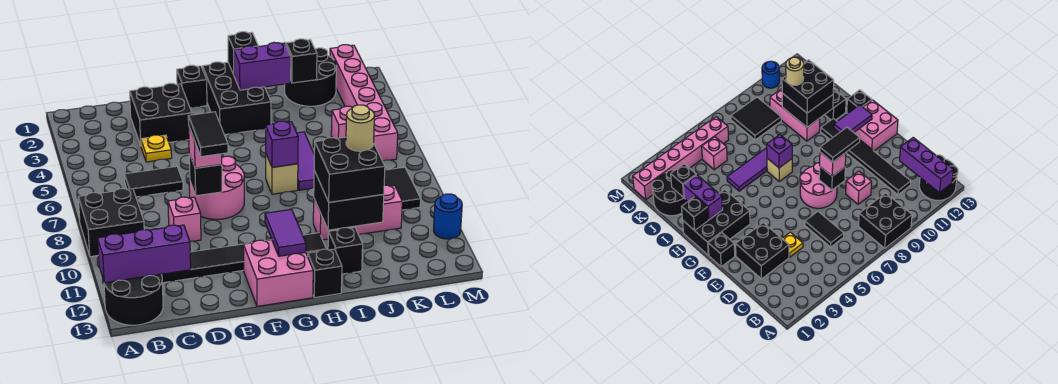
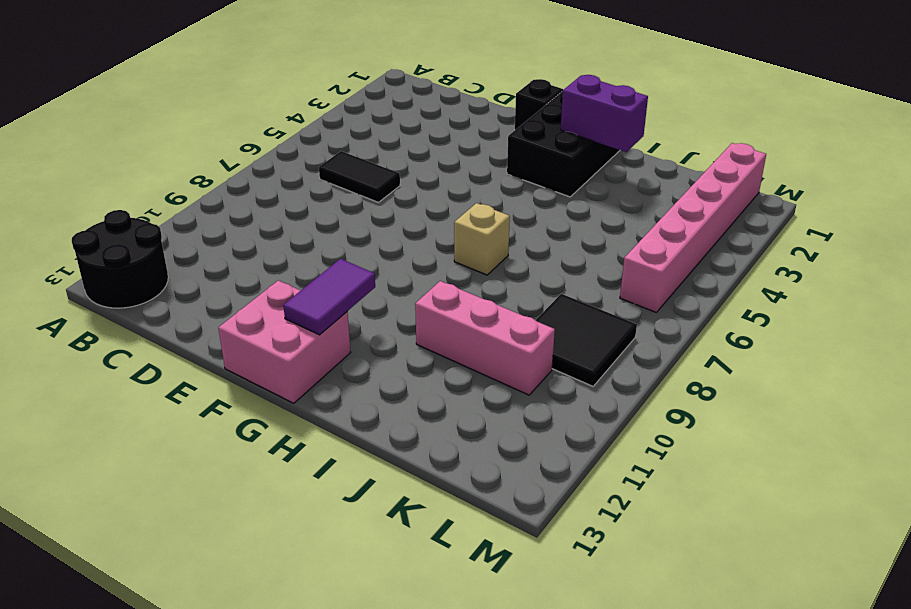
none -> black 2x2 brick [78,189,144,257]
none -> black 1x6 tile [161,233,326,283]
none -> black 2x2 brick [130,83,192,145]
none -> yellow 1x1 plate [141,135,172,162]

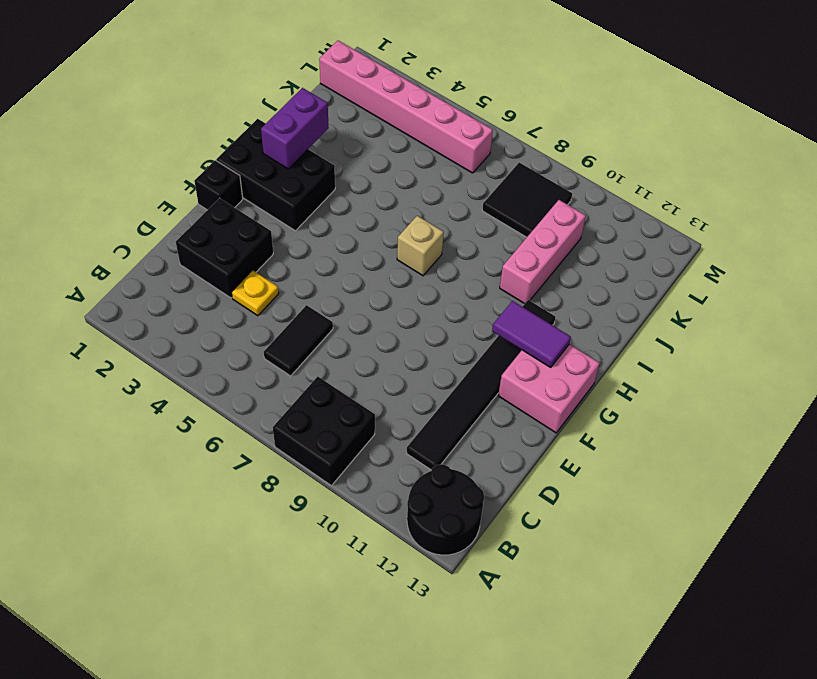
none -> pink 1x1 brick [168,197,201,241]
none -> pink 2x2 round brick [189,156,244,219]
none -> black 1x1 brick [308,249,342,298]
none -> purple 1x3 tile [297,132,314,190]

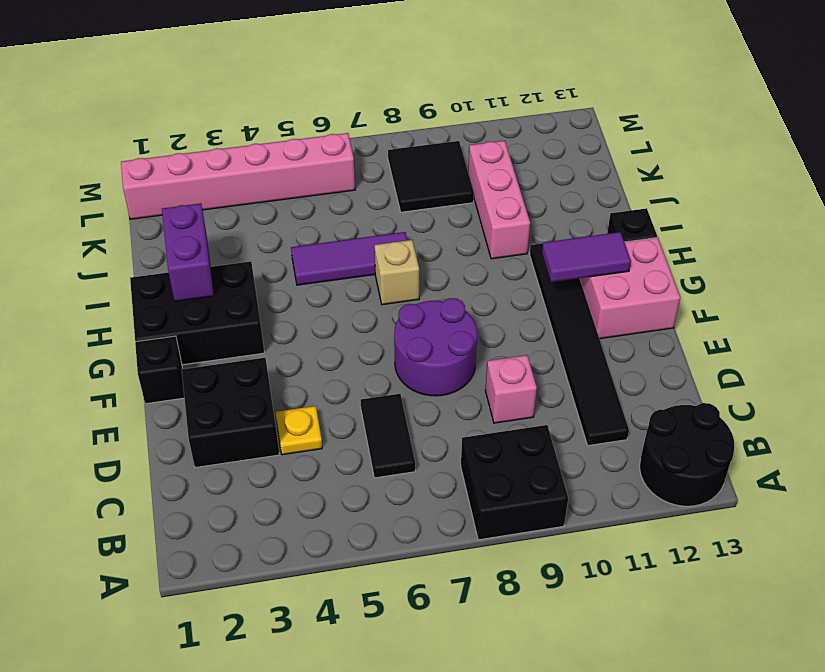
purple 2x2 round brick [394,298,477,396] -> pink 2x2 round brick [189,156,244,219]
none -> black 1x1 brick [328,227,363,274]
none -> black 2x2 round brick [285,48,336,106]
none -> pink 1x1 brick [331,106,353,138]
none -> blue 1x1 round brick [434,194,462,239]

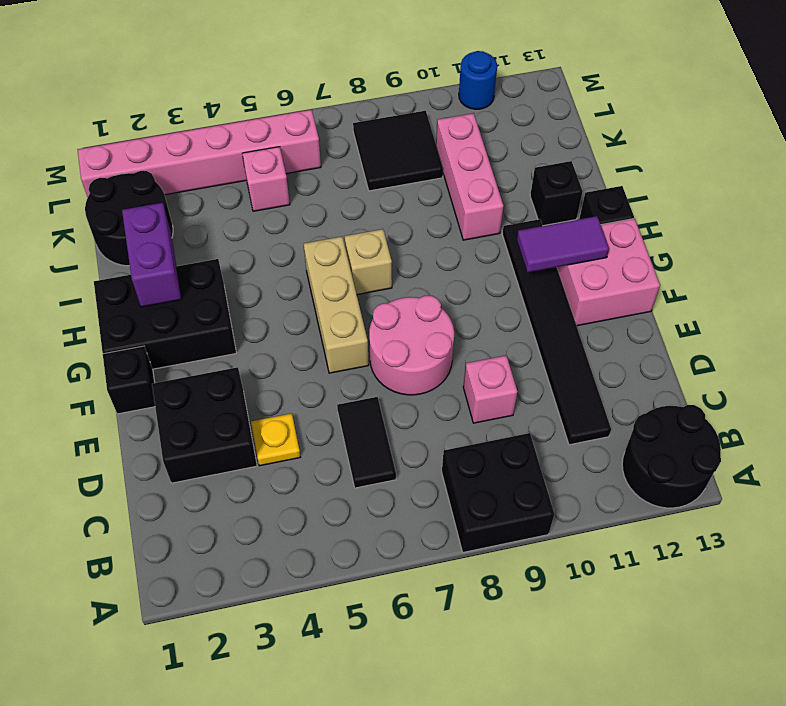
tan 1x3 brick [304,237,369,373] -> none
none -> purple 1x3 tile [297,132,314,190]
none -> purple 1x3 brick [98,225,191,283]
none -> black 1x1 brick [189,154,222,196]
none -> black 1x1 brick [228,32,258,75]

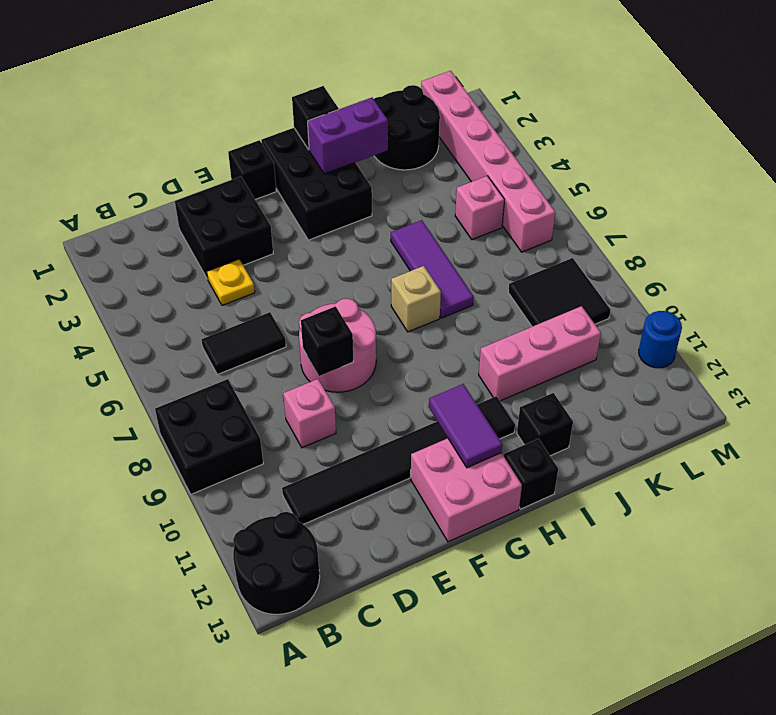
none -> purple 1x3 brick [98,225,191,283]
none -> purple 1x1 brick [266,121,298,167]
none -> black 2x2 brick [314,170,384,230]
none -> black 1x1 brick [286,39,317,83]

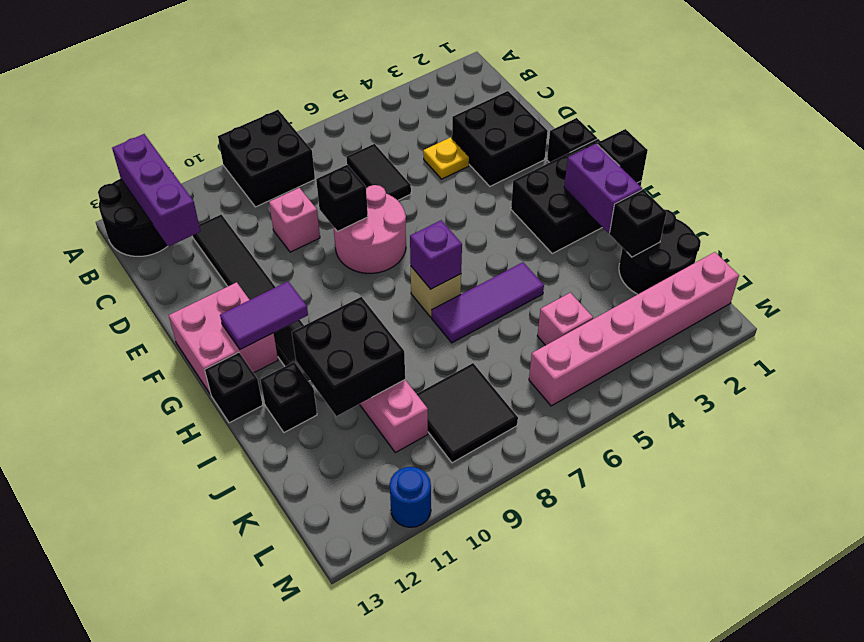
none -> pink 1x1 brick [189,127,222,168]
none -> black 2x2 brick [314,137,385,202]
none -> black 1x2 tile [188,112,228,157]
none -> tan 1x1 round brick [346,105,375,151]

